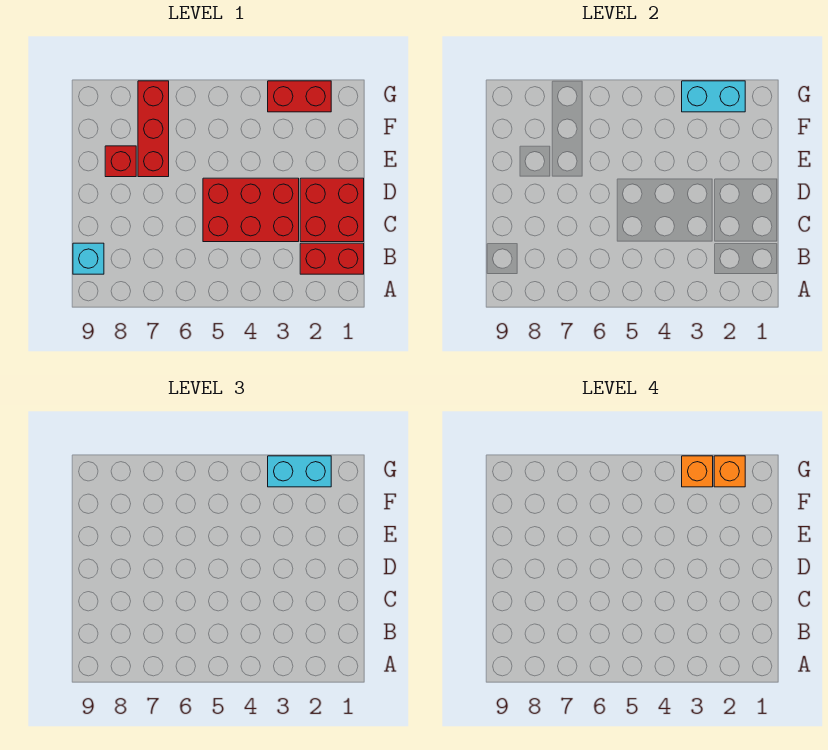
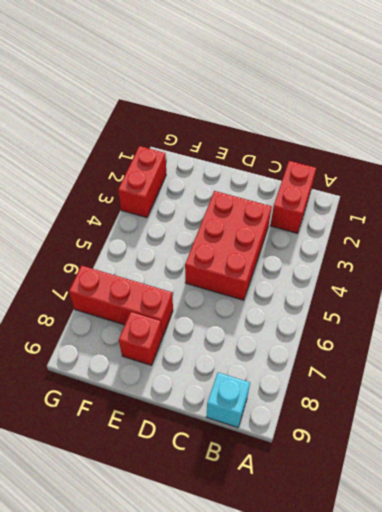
none -> red 2x2 brick [300,178,364,242]
none -> cyan 1x2 brick [682,81,745,112]

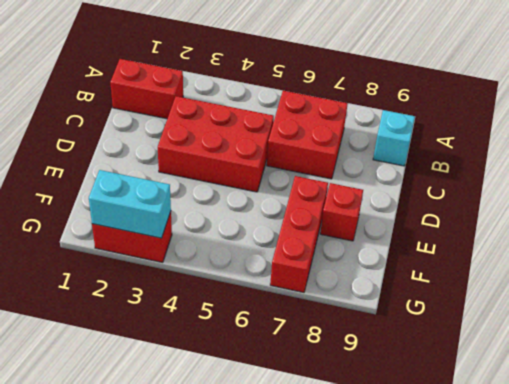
red 2x2 brick [267,91,348,179] -> red 2x2 brick moved to [300,178,364,242]
none -> cyan 1x2 brick [268,456,331,487]
none -> orange 1x1 brick [714,456,745,487]

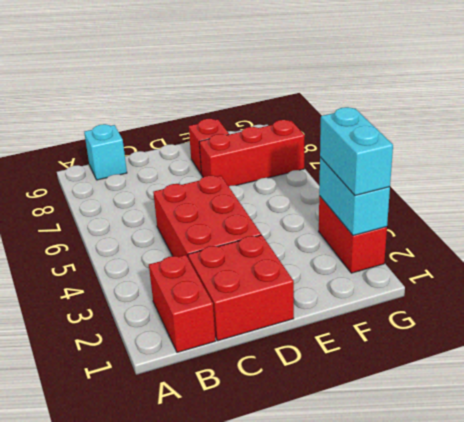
none -> orange 1x1 brick [714,456,745,487]
none -> orange 1x1 brick [682,456,713,487]

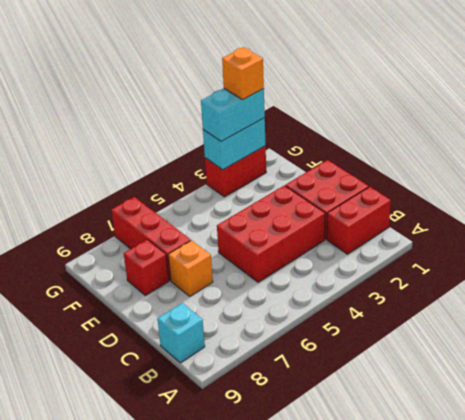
orange 1x1 brick [168,240,213,296] -> orange 1x1 brick moved to [682,456,713,487]

